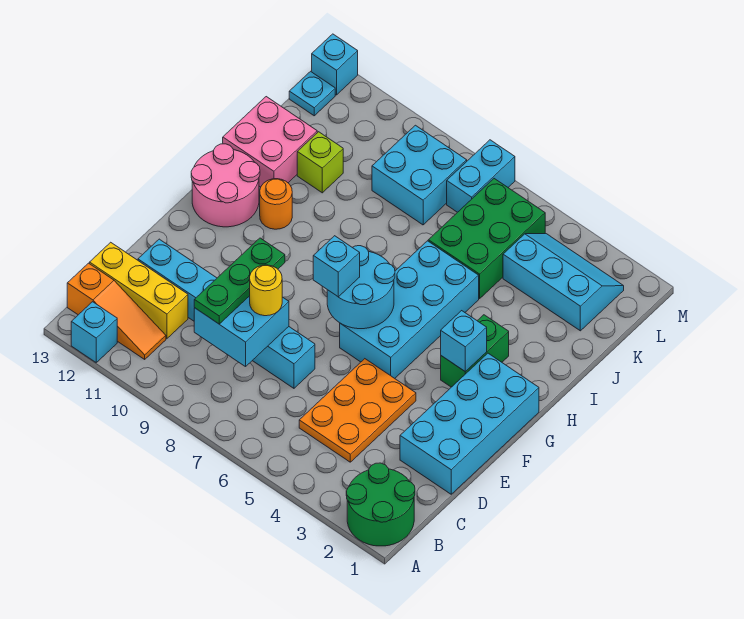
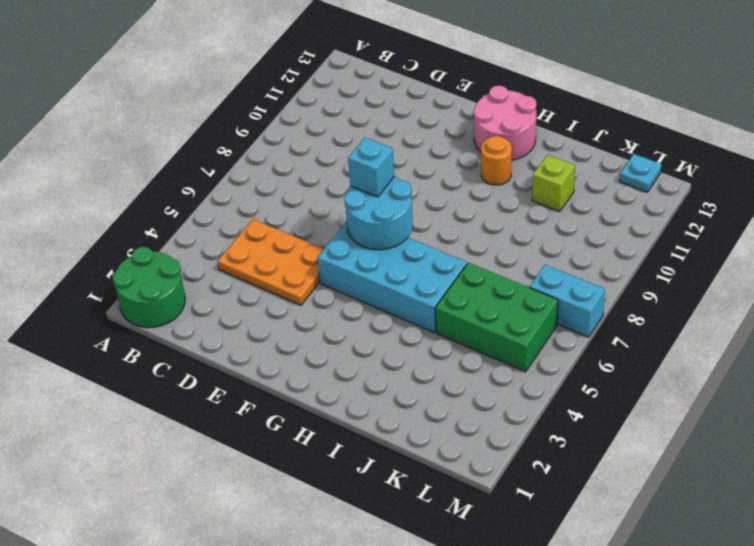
none -> cyan 1x1 brick [71,302,117,363]
none -> orange 1x3 slope [67,263,166,359]
none -> yellow 1x3 brick [90,242,188,339]

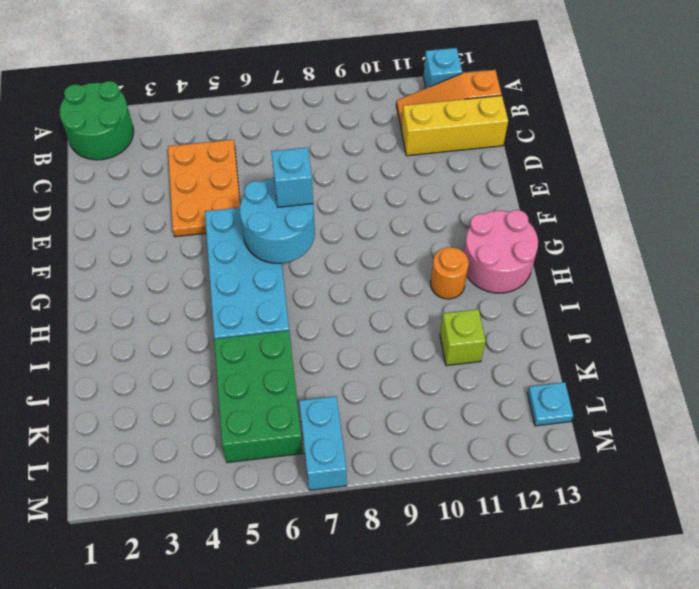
none -> cyan 2x4 brick [400,353,539,494]
none -> cyan 1x6 brick [138,239,315,388]
none -> green 1x2 brick [441,315,509,387]

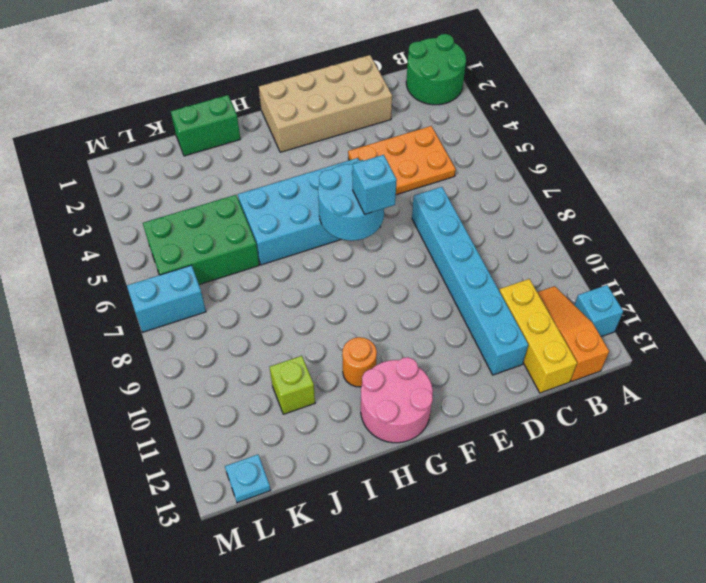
tan 2x4 brick [259,55,392,152] -> cyan 2x4 brick [400,353,539,494]
green 1x2 brick [171,95,240,156] -> green 1x2 brick moved to [441,315,509,387]
none -> pink 2x2 brick [223,97,317,187]
none -> cyan 2x3 slope [503,234,624,331]
none -> cyan 2x2 brick [372,125,467,225]

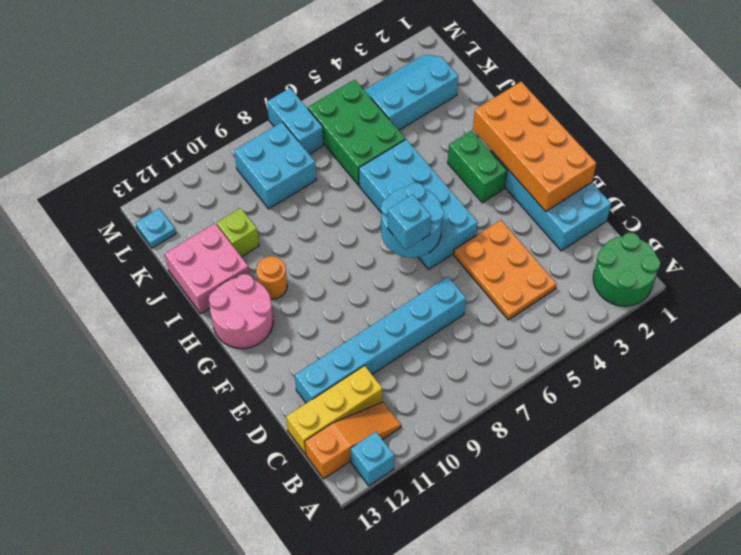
orange 2x4 brick [473,82,596,211] -> none
none -> cyan 1x1 brick [312,34,358,95]
none -> cyan 2x2 brick [194,296,289,367]
none -> cyan 1x1 brick [441,311,487,372]

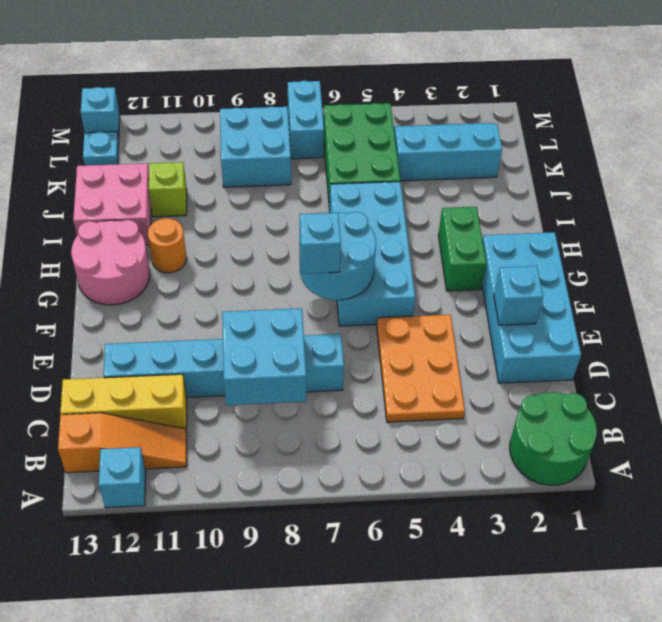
cyan 1x1 brick [494,266,543,325] -> cyan 1x1 brick moved to [441,311,487,372]
none -> green 1x3 plate [194,238,285,324]
none -> yellow 1x1 round brick [250,265,282,316]

